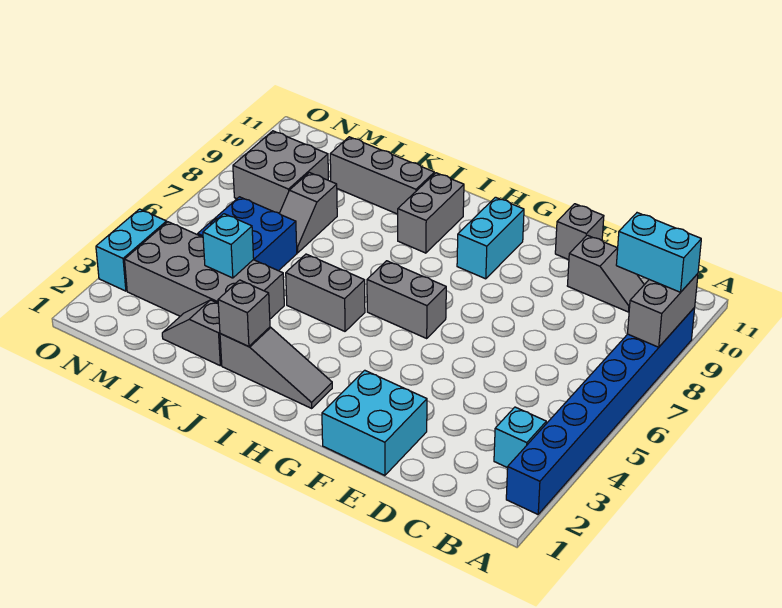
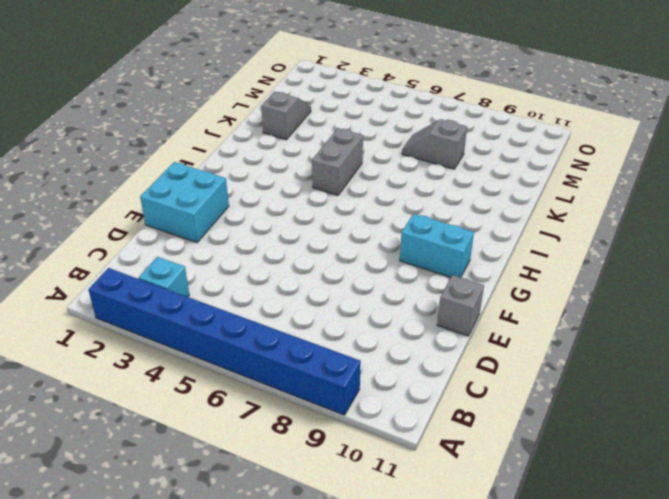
none -> grey 1x2 slope [567,235,644,312]
none -> grey 1x2 brick [367,261,446,338]
none -> grey 1x3 slope [220,327,332,408]

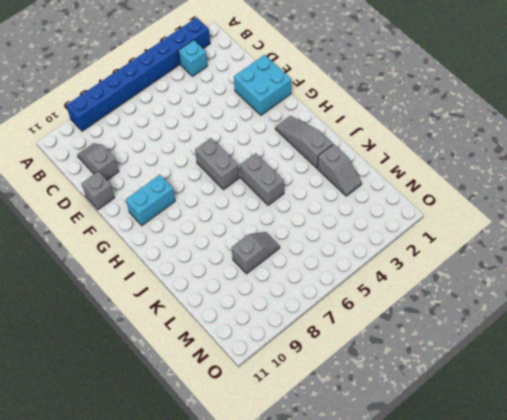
none -> grey 1x2 brick [398,173,464,253]
none -> grey 1x3 brick [330,137,434,214]
none -> grey 2x4 brick [125,222,284,319]

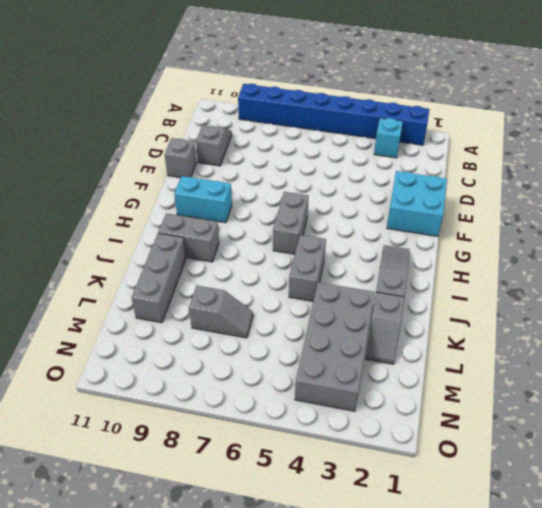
none -> blue 2x2 brick [198,197,297,271]
none -> grey 2x2 brick [233,131,328,213]
none -> cyan 1x2 brick [96,209,167,291]

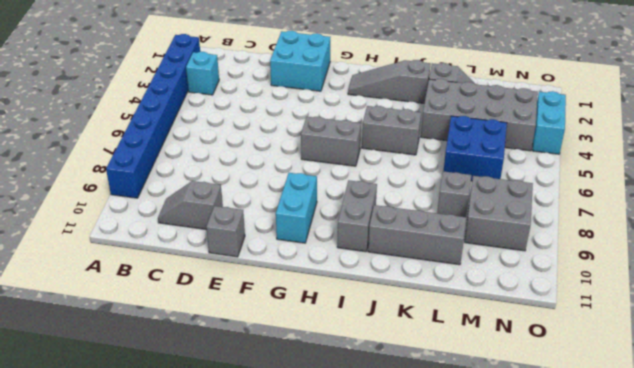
none -> grey 1x2 brick [628,274,698,347]
none -> grey 1x1 brick [218,280,270,347]
none -> cyan 1x1 brick [203,214,254,278]

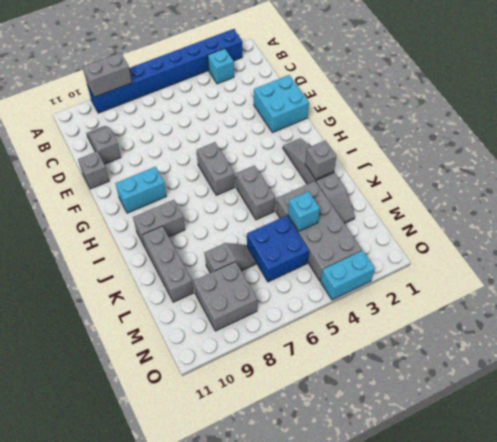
none -> cyan 1x2 brick [616,213,701,292]

